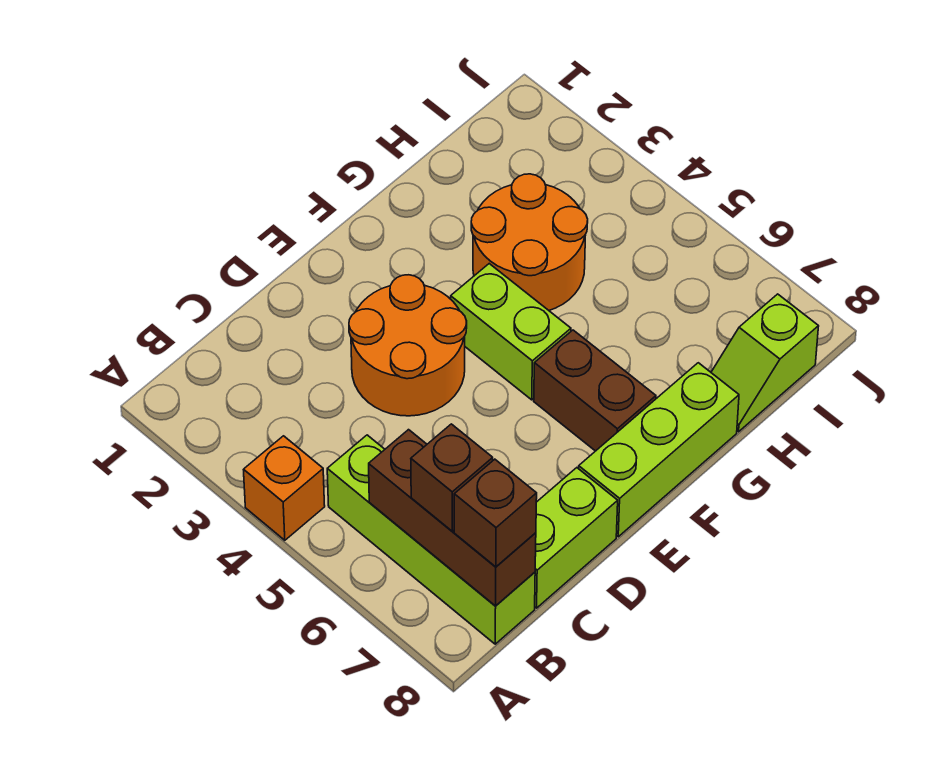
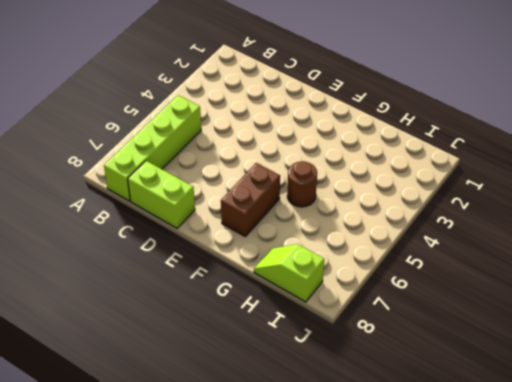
brown 1x1 round brick [287,161,317,207] -> none
none -> orange 1x1 brick [244,436,325,540]
none -> orange 2x2 round brick [349,275,467,416]
none -> lime 1x3 brick [579,363,739,537]

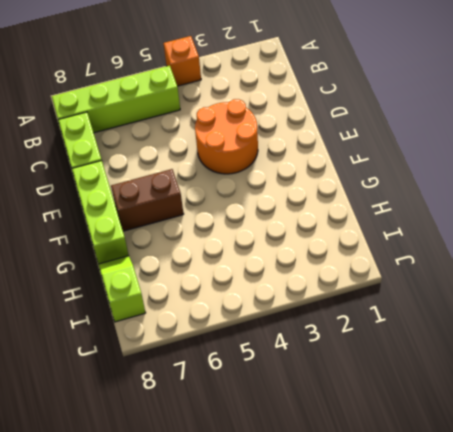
none -> lime 1x2 brick [451,264,571,400]
none -> orange 2x2 round brick [471,174,588,310]
none -> brown 1x3 brick [369,430,536,606]

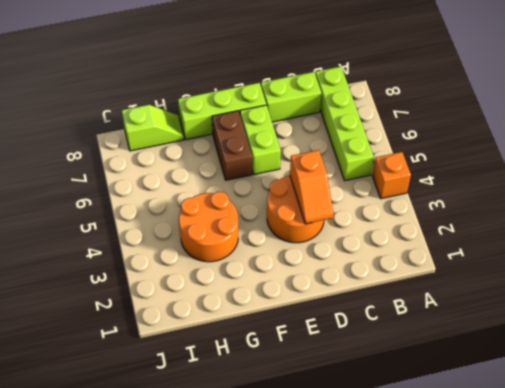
orange 1x2 slope [290,150,333,224] -> none
lime 1x2 brick [240,105,281,174] -> lime 1x2 brick moved to [451,264,571,400]
none -> brown 1x3 brick [369,430,536,606]
none -> brown 1x1 brick [411,424,493,531]
none -> brown 1x1 brick [454,459,537,567]

